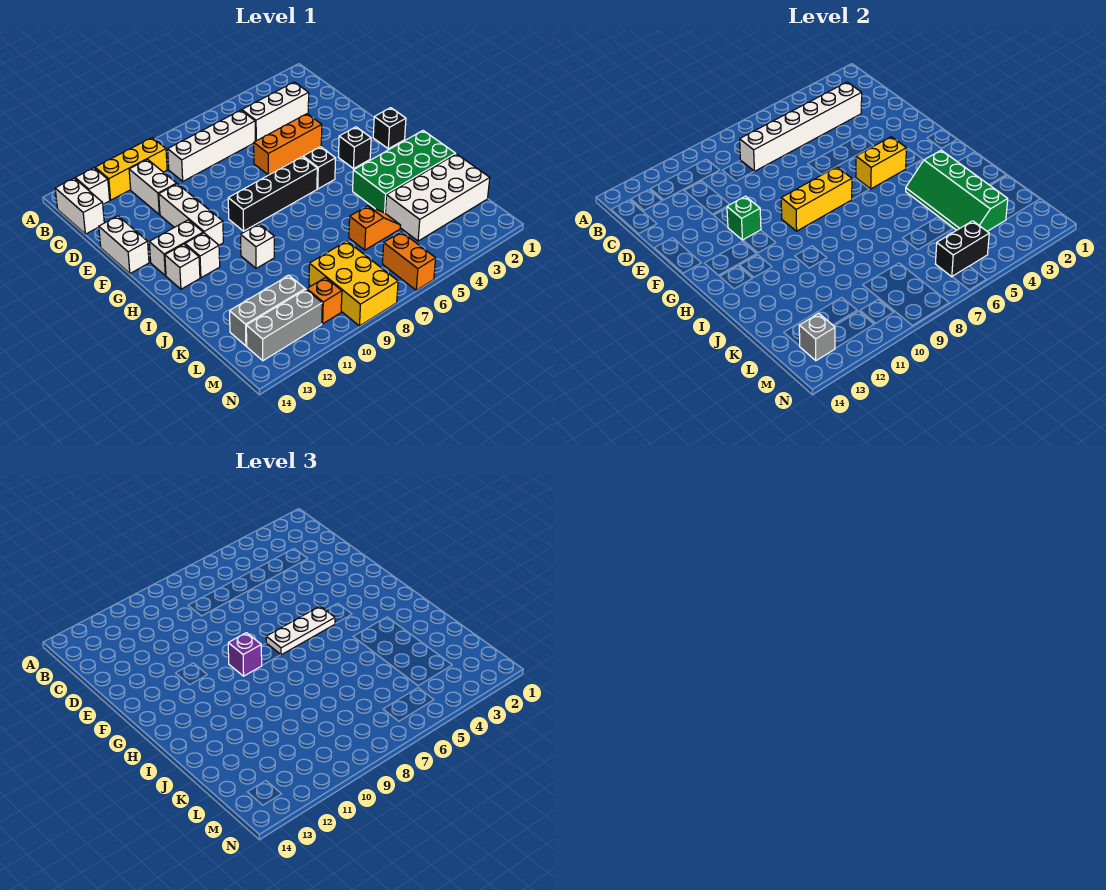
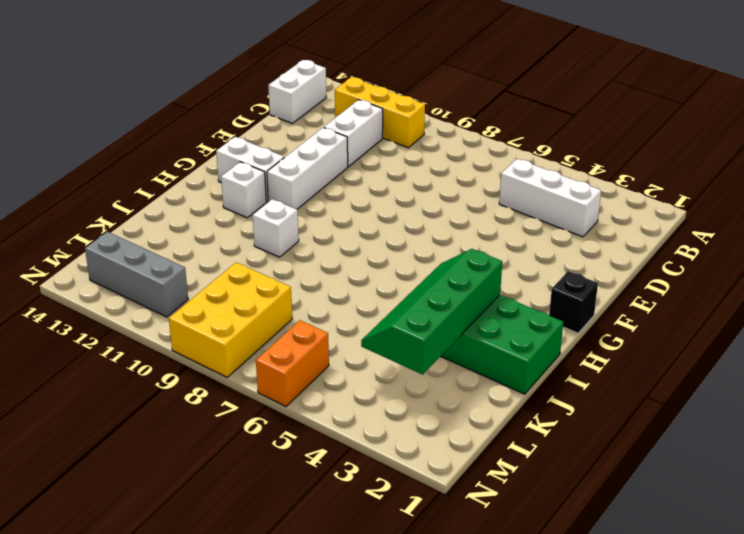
none -> white 1x1 brick [75,168,110,204]
none -> white 1x4 brick [168,110,255,181]
none -> orange 1x3 brick [254,114,322,175]
none -> white 1x2 brick [99,216,149,273]

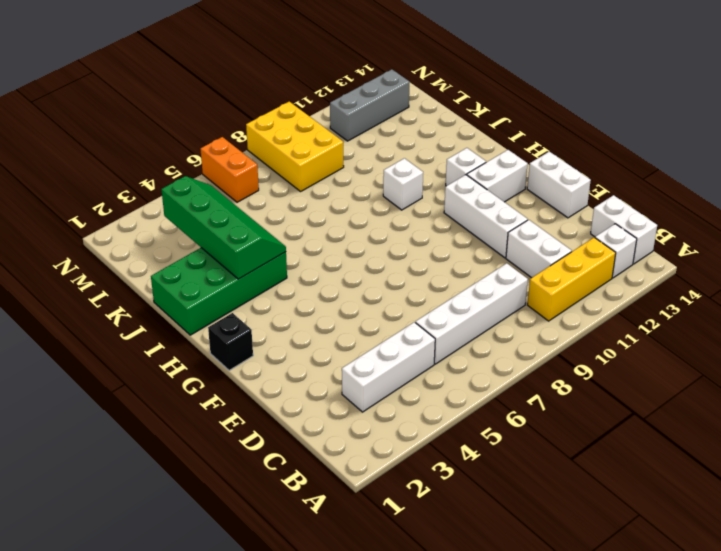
none -> orange 1x3 brick [254,114,322,175]
none -> black 1x1 brick [338,127,371,169]
none -> black 1x1 brick [303,147,336,189]
none -> black 1x4 brick [228,157,317,231]

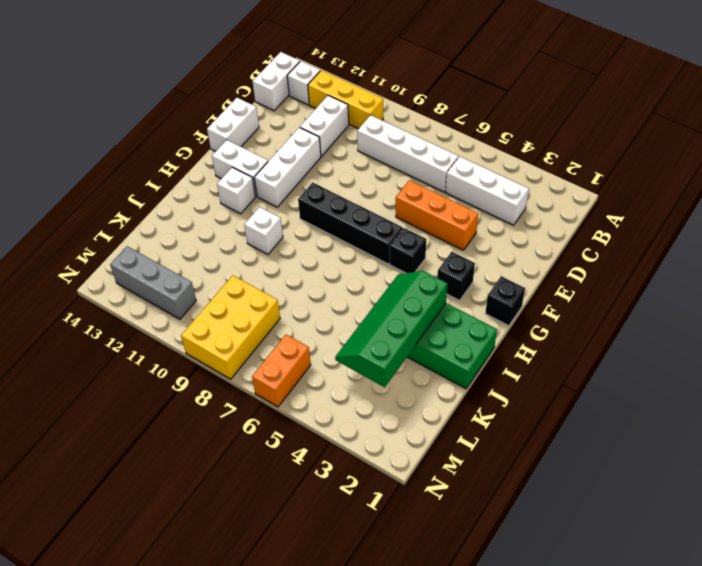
none -> white 1x1 brick [165,244,200,289]
none -> white 2x4 brick [385,154,490,241]
none -> orange 1x2 slope [349,206,401,250]
none -> grey 1x3 brick [230,276,305,346]

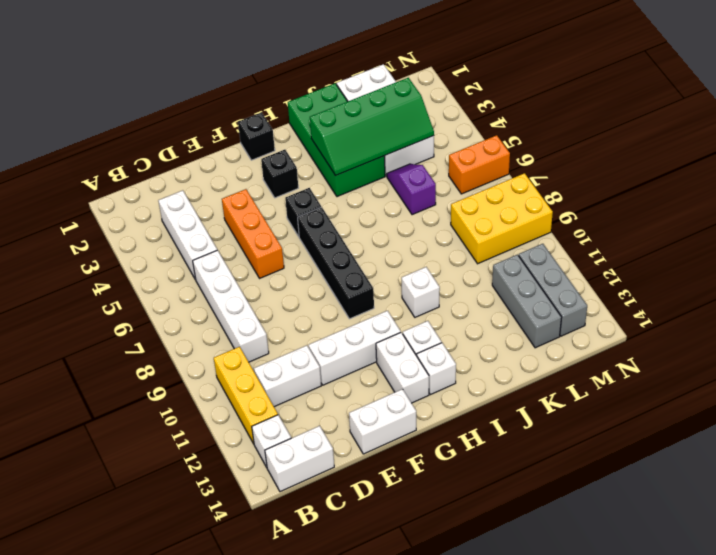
purple 1x2 slope [387,164,436,215] -> orange 1x2 slope [349,206,401,250]
none -> orange 1x1 brick [307,278,342,324]
none -> white 1x6 brick [740,82,862,171]
none -> green 1x1 brick [727,196,761,240]
none -> yellow 1x2 brick [856,137,906,189]

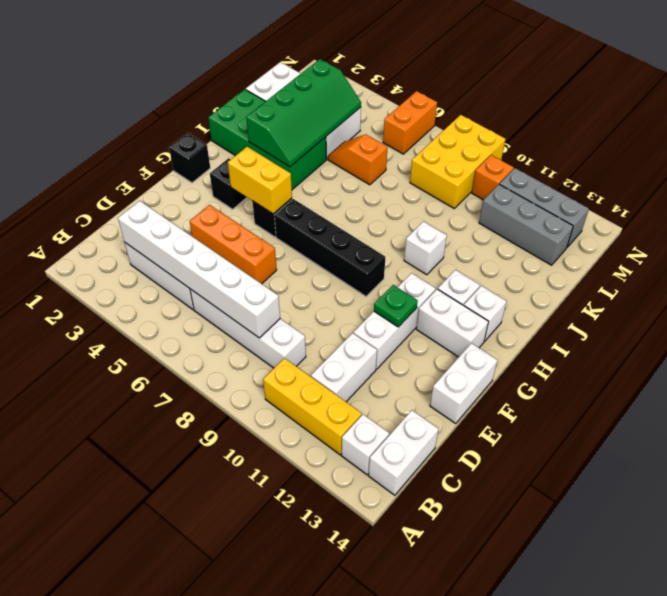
green 1x1 plate [374,285,418,327] -> green 1x1 brick [727,196,761,240]
none -> yellow 1x3 brick [781,167,852,231]
none -> black 1x2 brick [935,221,989,277]
none -> grey 1x1 brick [799,314,835,361]
none -> white 1x3 plate [266,606,335,655]

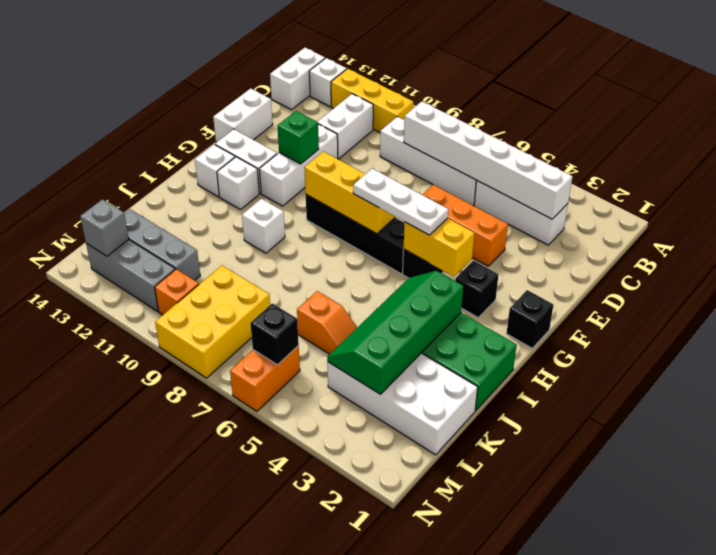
black 1x1 brick [250,303,299,365] -> black 1x2 brick [935,221,989,277]
none -> purple 1x1 brick [228,633,262,676]

